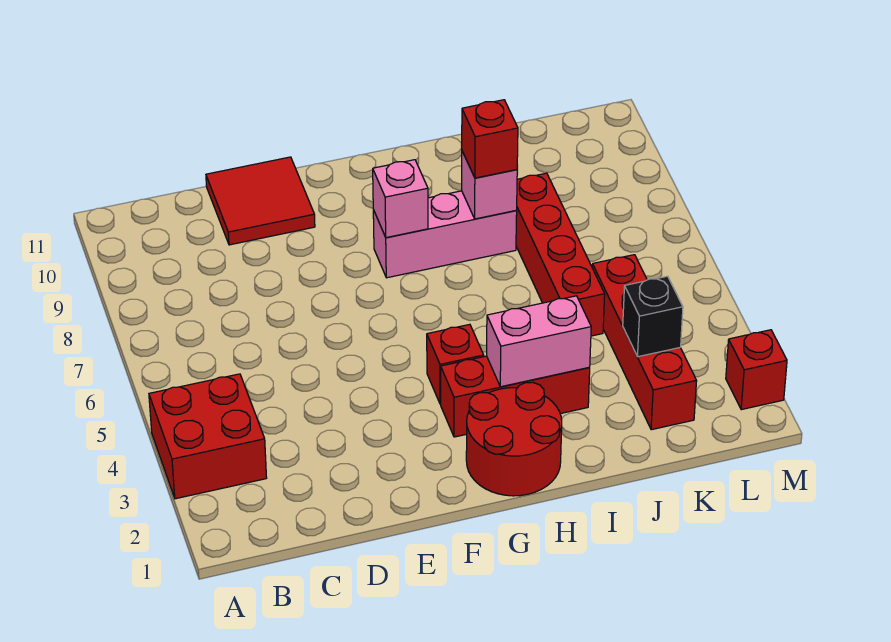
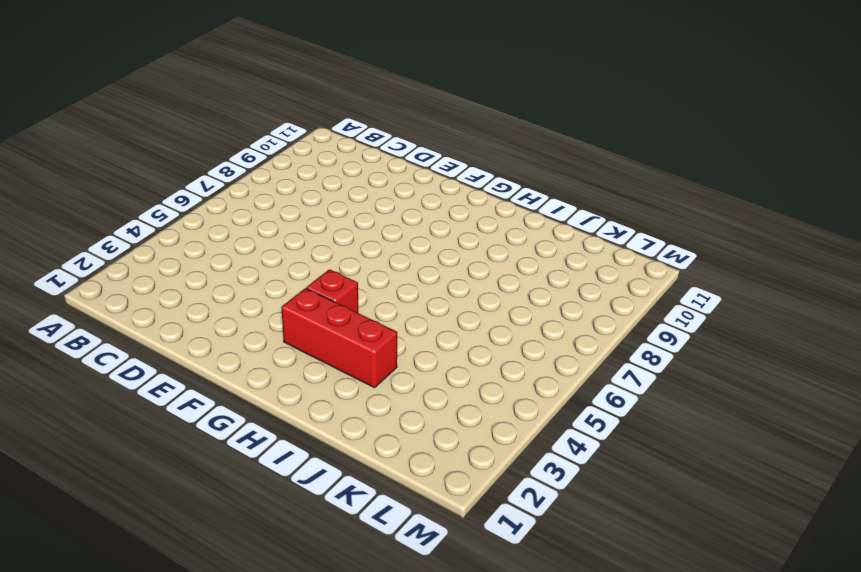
none -> red 2x2 brick [149,374,267,499]
none -> red 2x2 tile [206,157,315,245]
none -> red 2x2 round brick [466,382,562,496]

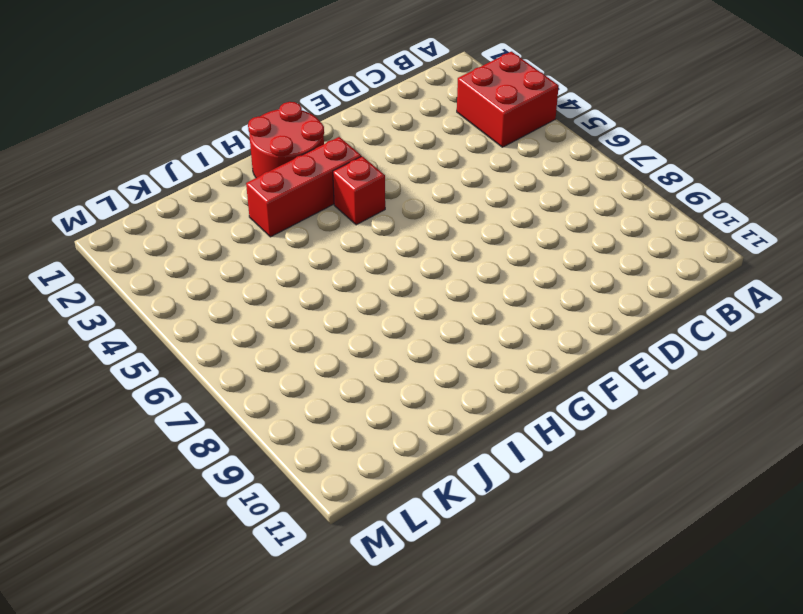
none -> red 2x2 tile [206,157,315,245]
none -> pink 1x3 brick [373,191,517,278]
none -> red 1x4 brick [516,173,605,336]

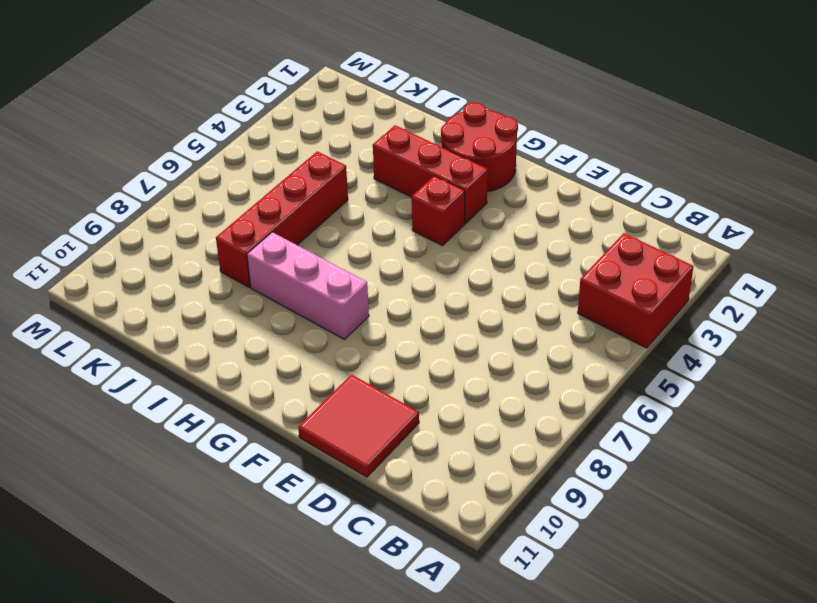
none -> red 1x4 brick [592,255,697,430]
none -> red 1x1 brick [726,330,787,410]
none -> pink 1x1 brick [373,160,428,238]

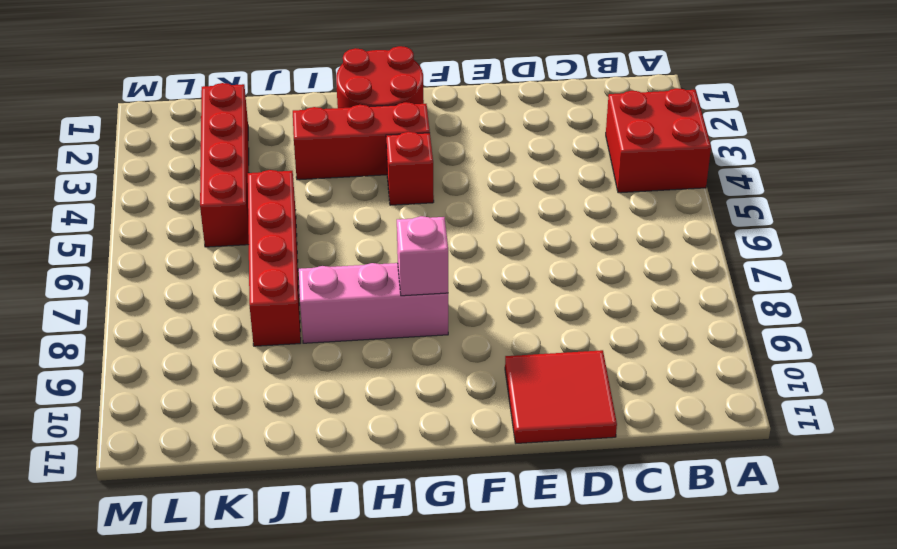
none -> red 1x1 brick [726,330,787,410]
none -> pink 1x2 brick [487,296,591,387]
none -> pink 1x1 brick [462,152,517,219]

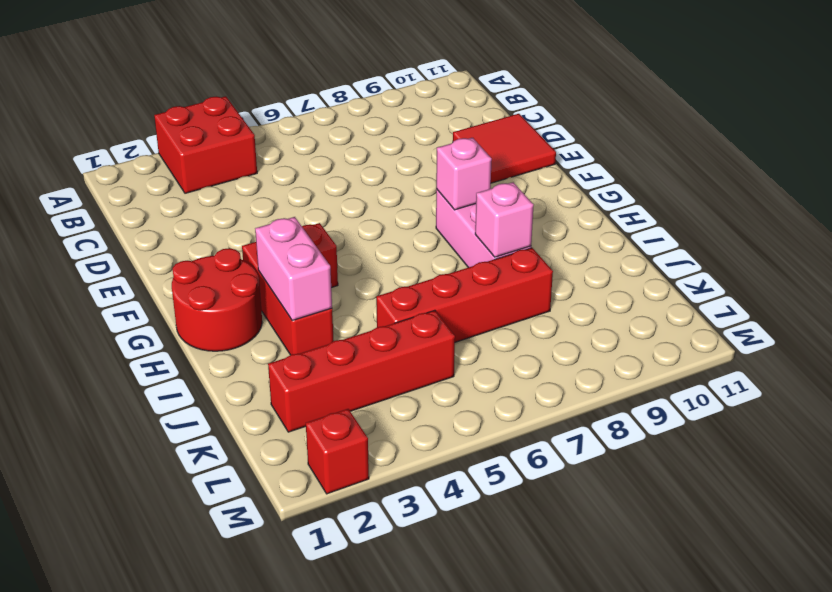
none -> black 1x1 brick [623,276,683,357]
none -> red 1x1 brick [462,100,518,178]

